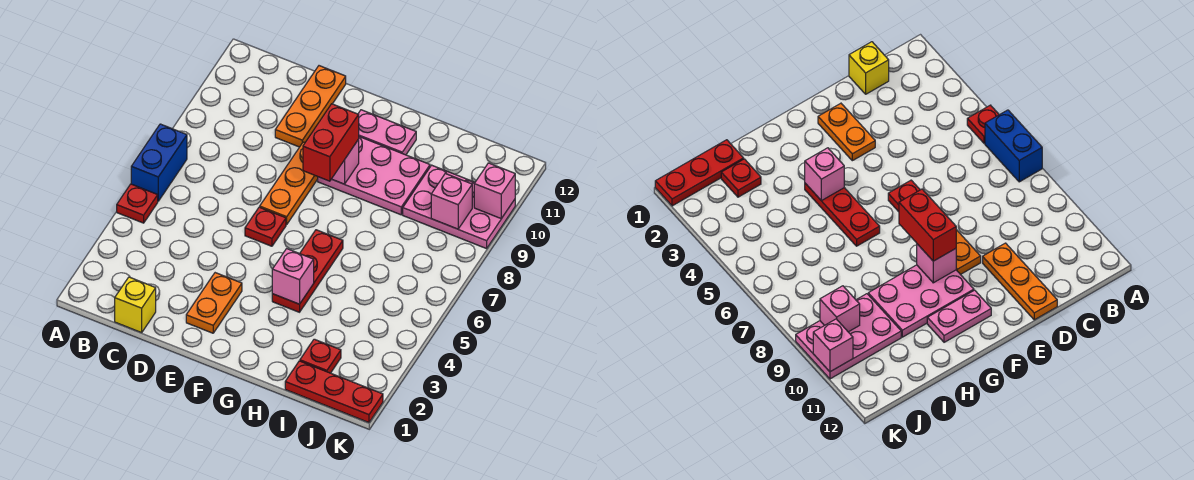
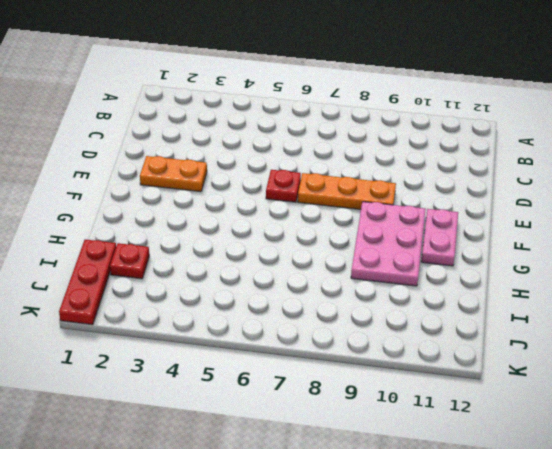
none -> red 1x1 plate [117,184,158,223]
none -> blue 1x2 brick [131,124,187,201]
none -> yellow 1x1 brick [115,277,156,333]

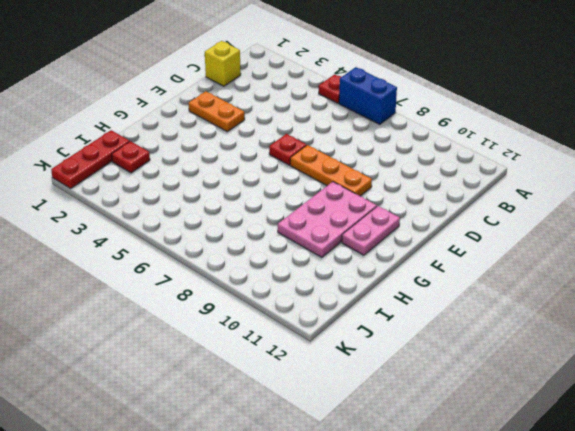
none -> orange 1x3 plate [275,66,346,147]
none -> red 1x3 plate [272,230,343,312]
none -> pink 2x3 plate [403,165,515,249]

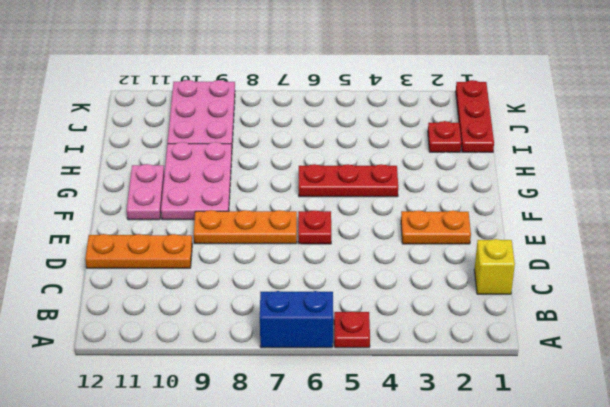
none -> pink 1x1 brick [332,139,359,184]
none -> pink 1x1 brick [272,249,314,304]
none -> pink 1x1 brick [431,174,472,229]

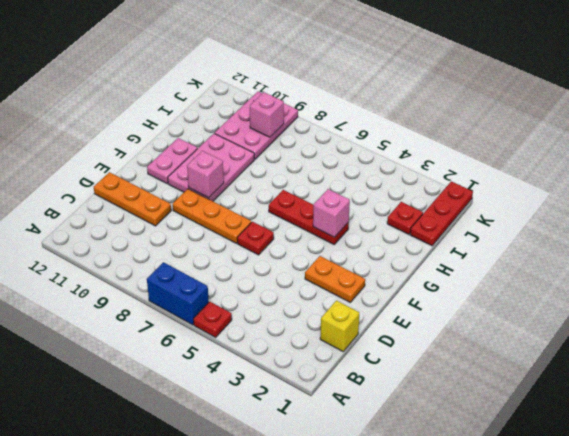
none -> pink 1x1 brick [474,163,515,218]
none -> red 1x2 brick [303,104,359,181]

